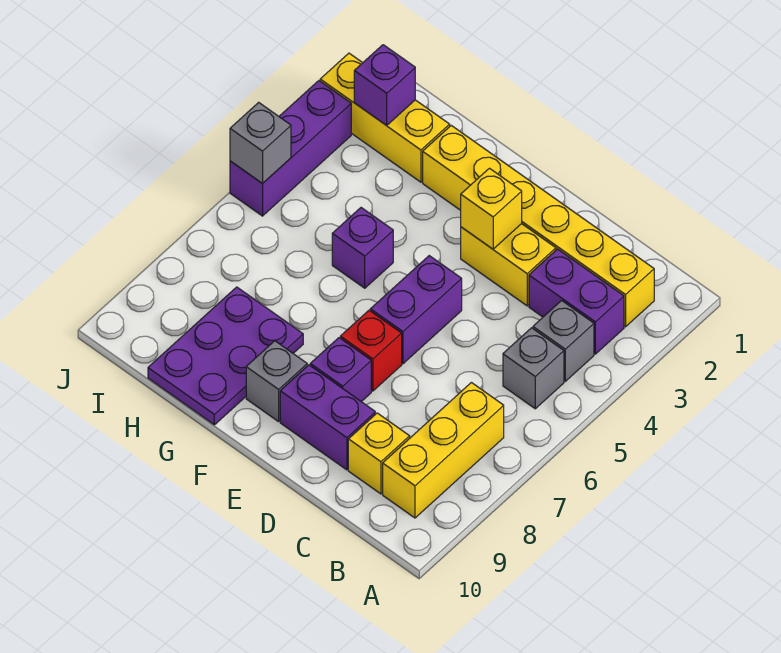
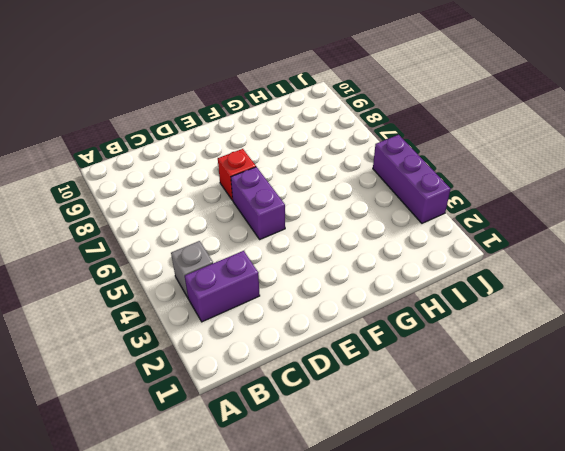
none -> yellow 1x6 brick [423,125,654,327]
none -> grey 1x1 brick [503,328,564,409]
none -> yellow 1x3 brick [383,383,504,518]

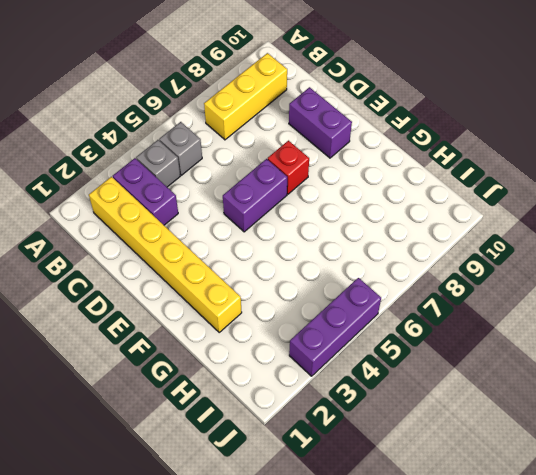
none -> yellow 1x1 brick [348,413,410,494]
none -> yellow 1x2 brick [461,224,556,306]
none -> purple 1x1 brick [310,338,371,402]

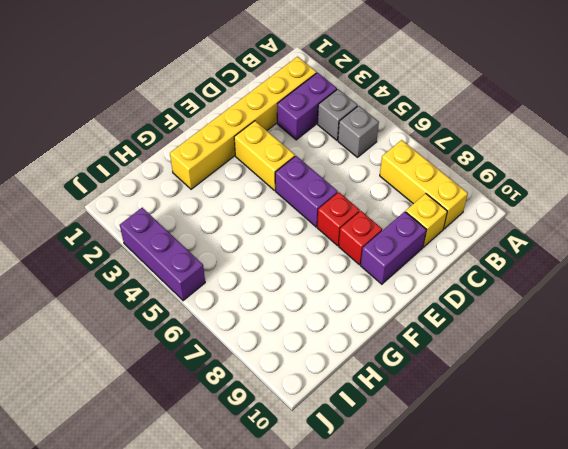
yellow 1x2 brick [234,121,295,190] -> yellow 1x2 brick turned to [461,224,556,306]
red 1x1 brick [339,211,382,265] -> purple 1x1 brick [310,338,371,402]
none -> grey 1x1 brick [246,341,307,422]
none -> purple 1x1 brick [332,208,393,288]
none -> purple 2x3 plate [148,287,303,425]

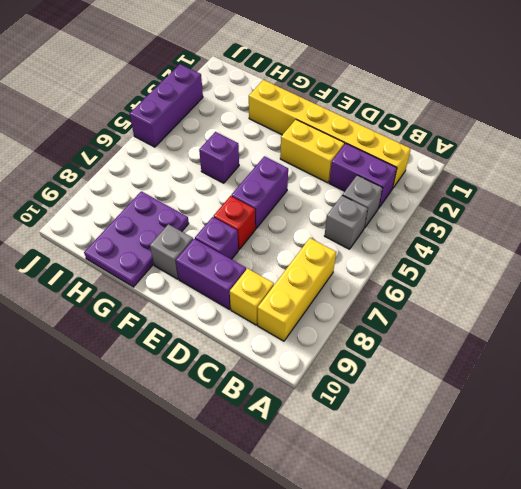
none -> yellow 1x3 brick [320,53,450,182]
none -> yellow 1x1 brick [461,168,522,249]
none -> purple 1x1 brick [354,45,415,125]

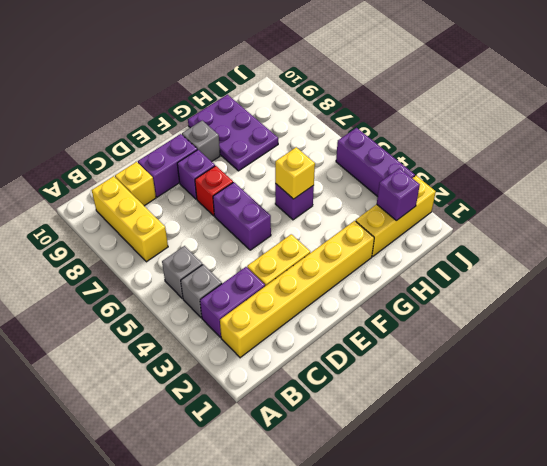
yellow 1x1 brick [275,147,315,199] -> yellow 1x1 brick moved to [461,168,522,249]
none -> grey 1x1 brick [230,102,291,184]

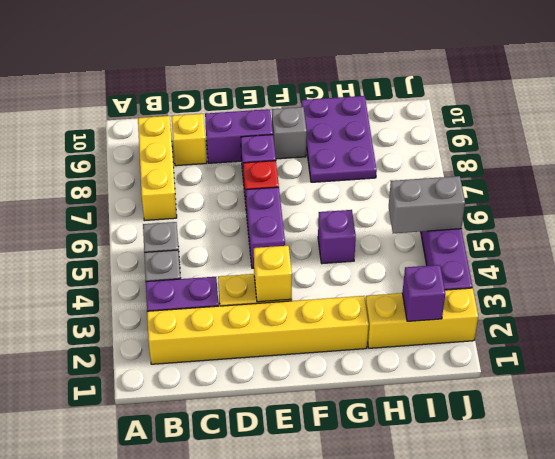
grey 1x2 brick [389,176,465,233] -> grey 1x1 brick [230,102,291,184]

